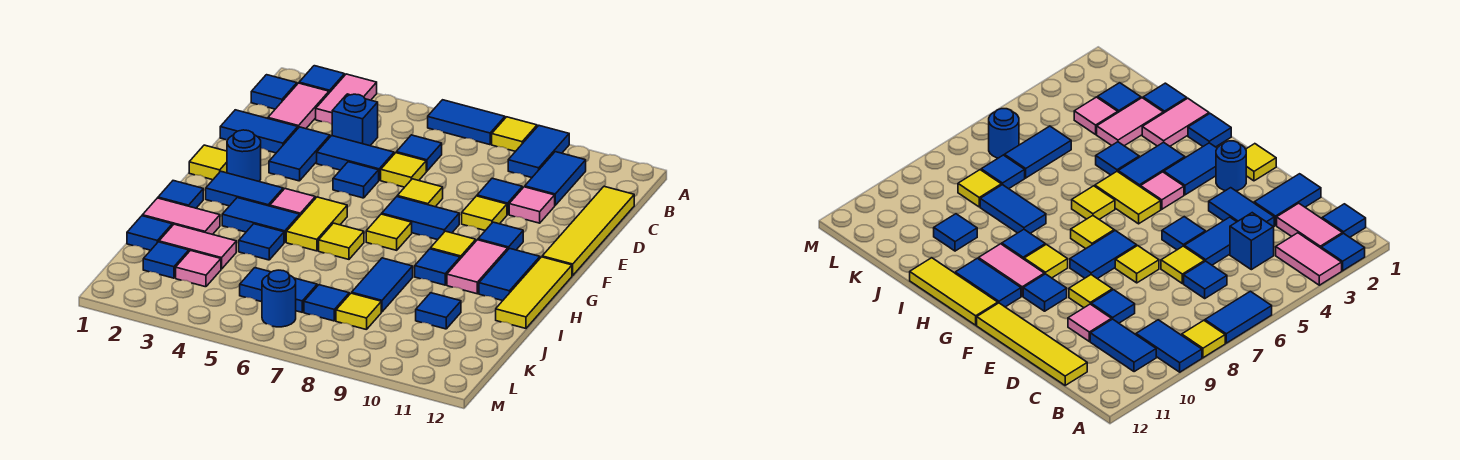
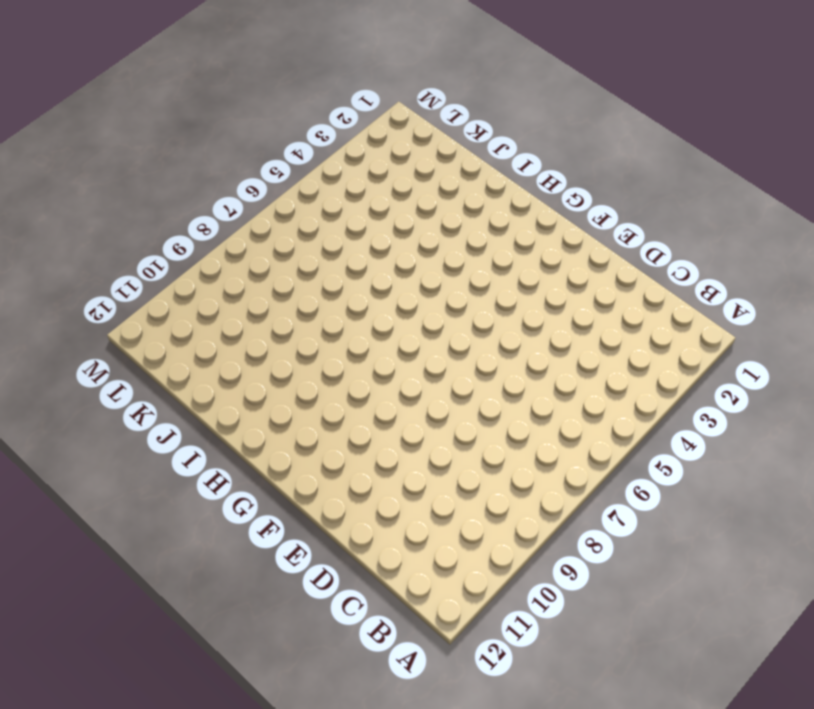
none -> blue 1x1 tile [299,66,345,93]
none -> pink 1x2 tile [316,74,377,124]
none -> blue 1x2 tile [428,100,505,145]
none -> yellow 1x1 tile [492,117,537,151]

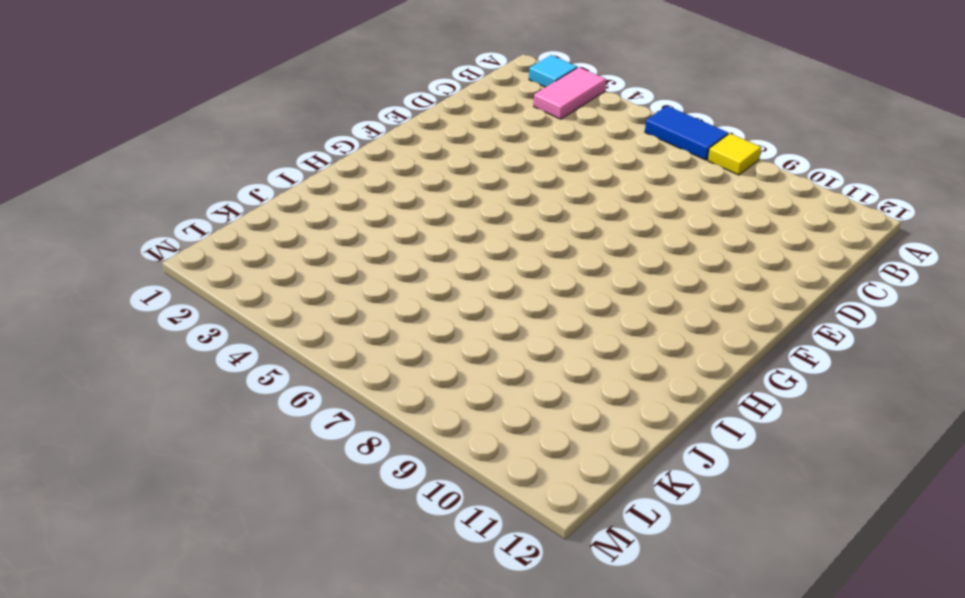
cyan 1x1 tile [529,55,577,87] -> blue 1x1 tile [299,66,345,93]
none -> blue 1x2 tile [508,126,569,178]
none -> blue 1x1 tile [251,75,297,109]
none -> pink 1x2 tile [268,83,329,129]
none -> blue 1x2 tile [525,152,586,205]

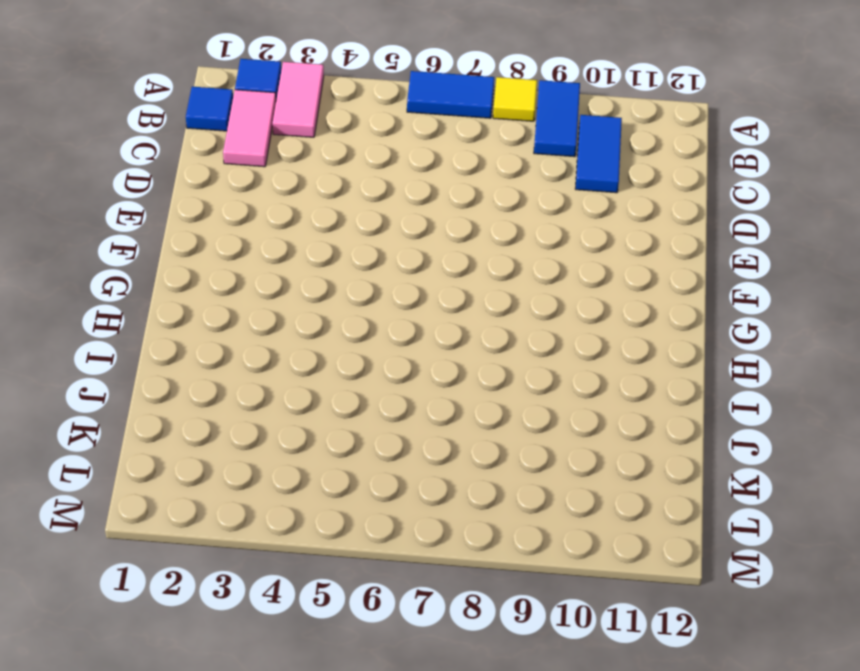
none -> blue 1x1 brick [332,94,378,146]
none -> blue 1x1 tile [396,135,442,171]
none -> yellow 1x4 tile [542,186,634,276]
none -> blue 1x2 tile [220,110,298,153]

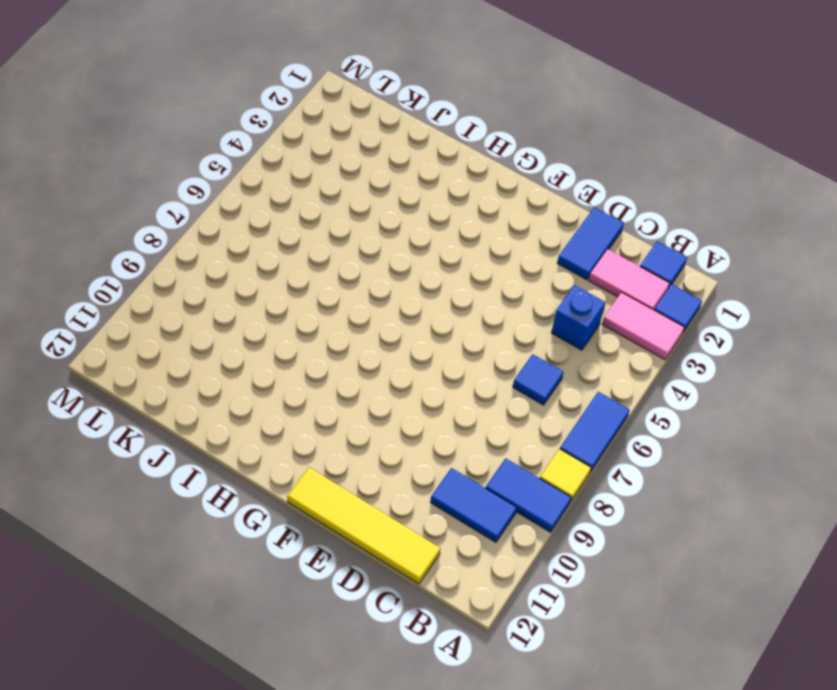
none -> blue 1x2 tile [269,127,330,181]
none -> blue 1x2 tile [317,136,394,180]
none -> yellow 1x1 tile [381,153,426,187]
none -> blue 1x1 tile [477,178,522,215]

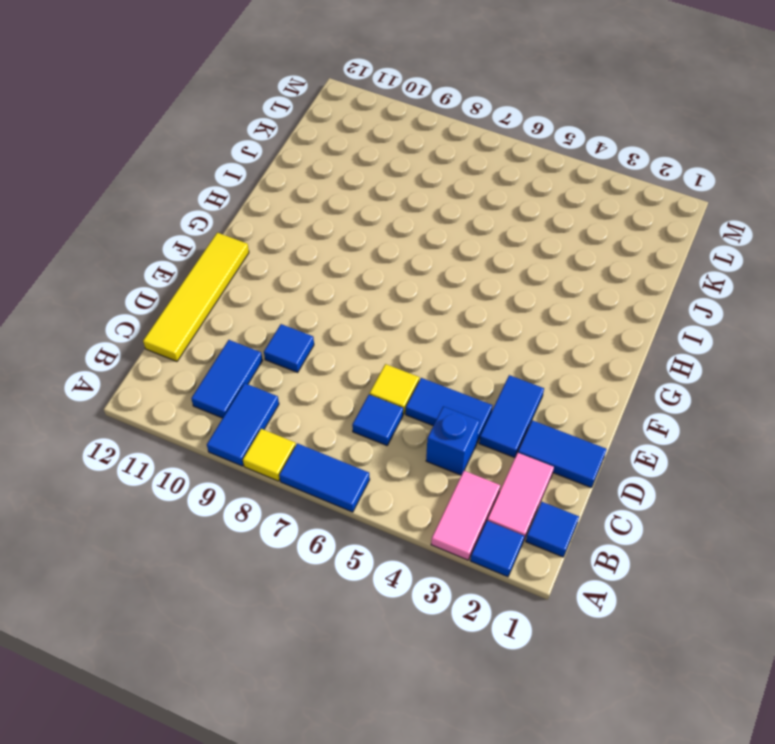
none -> pink 1x1 tile [509,187,555,223]
none -> blue 1x1 tile [333,162,379,198]
none -> yellow 1x1 tile [397,179,443,207]
none -> yellow 1x1 tile [462,196,507,230]

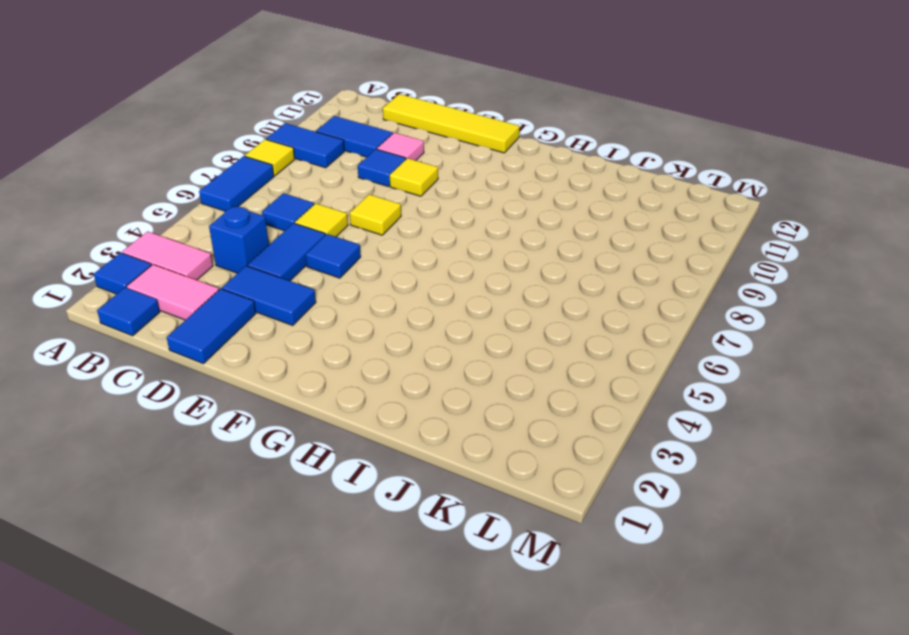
none -> yellow 1x1 tile [189,145,227,180]
none -> blue 1x1 round brick [227,130,261,181]
none -> blue 1x2 tile [382,197,459,240]
none -> blue 1x1 tile [478,222,523,250]

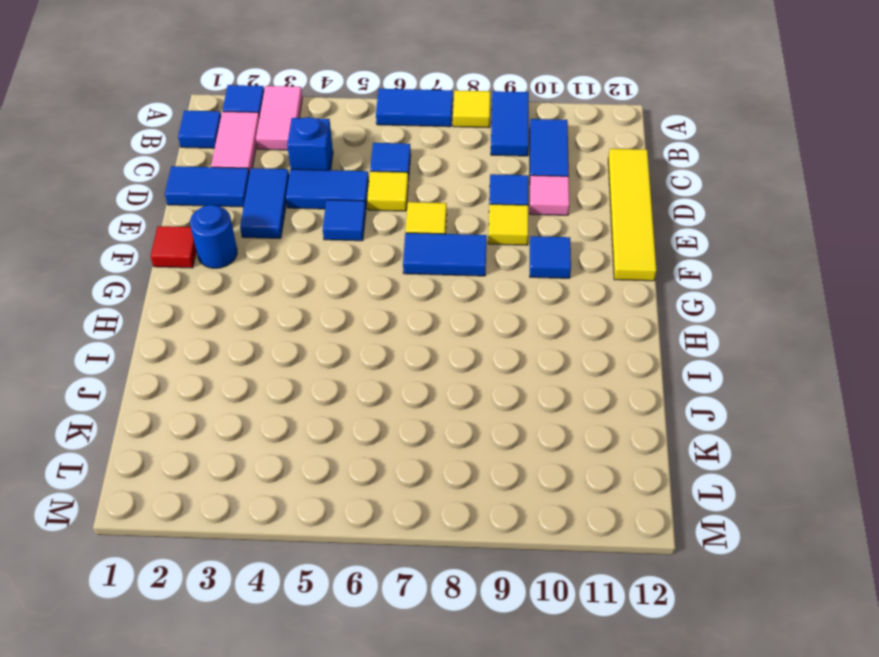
red 1x1 tile [151,226,196,268] -> yellow 1x1 tile [189,145,227,180]
none -> blue 1x2 tile [206,171,283,206]
none -> pink 1x1 tile [270,189,315,215]
none -> yellow 1x2 tile [286,197,347,251]
none -> yellow 1x1 tile [366,214,412,250]

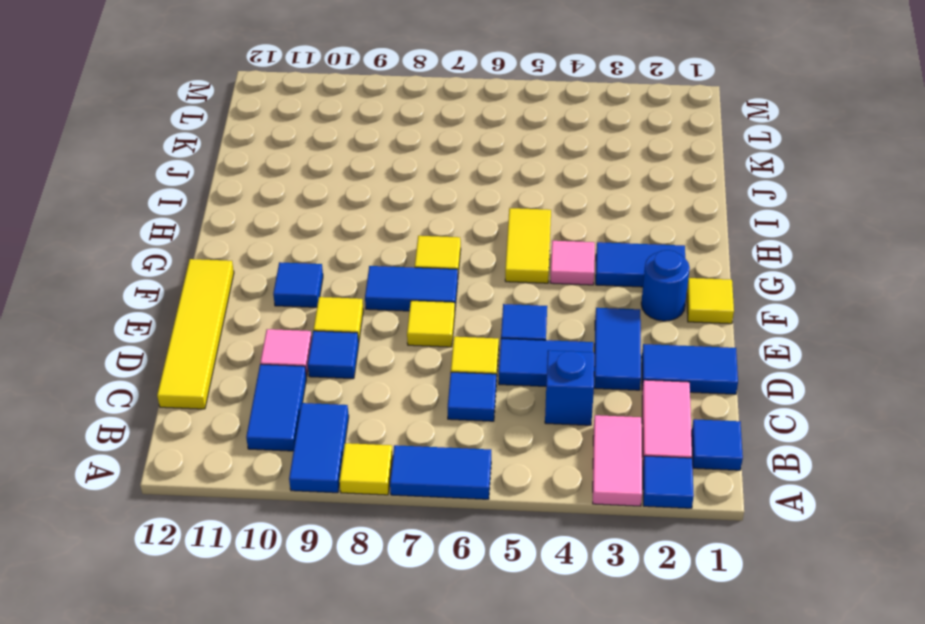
none -> yellow 1x1 tile [430,231,476,259]
none -> pink 1x2 tile [447,240,508,294]
none -> blue 1x2 tile [479,248,540,301]
none -> yellow 1x3 tile [496,257,572,328]

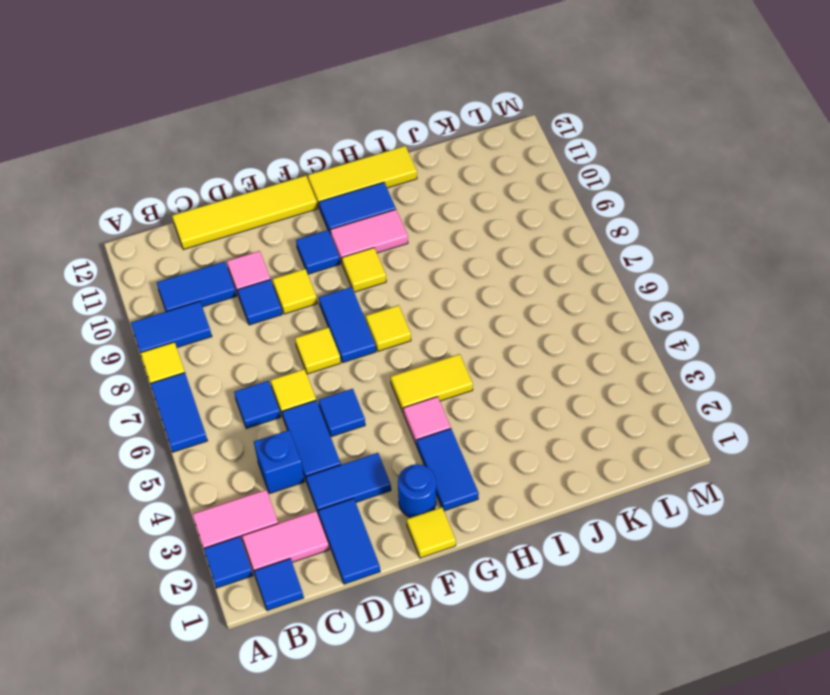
none -> blue 1x1 tile [158,181,203,208]
none -> blue 1x2 tile [222,198,300,242]
none -> yellow 1x1 tile [319,223,364,259]
none -> blue 1x1 tile [415,249,460,285]

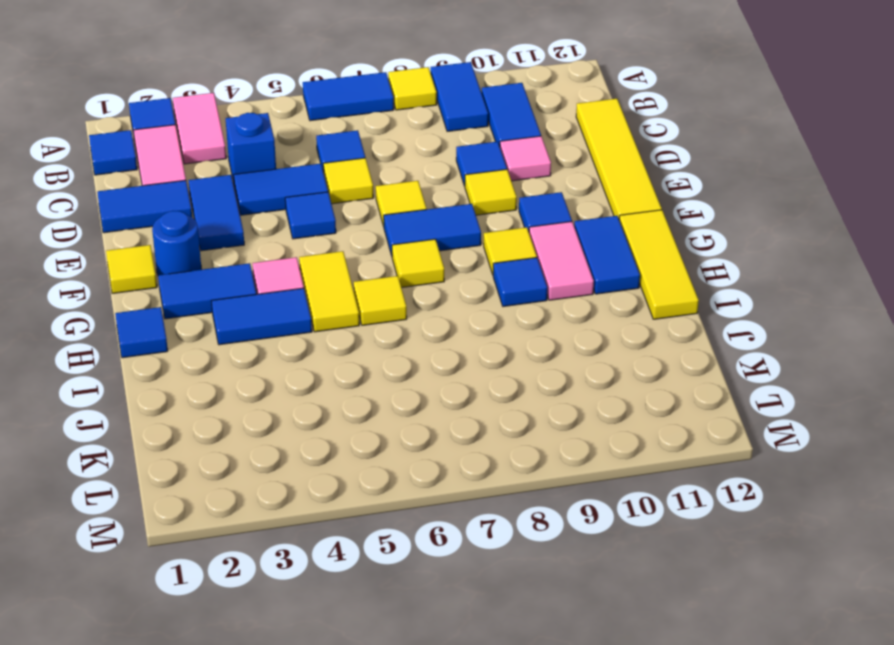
none -> pink 1x2 tile [142,198,220,235]
none -> blue 1x1 tile [239,224,284,260]
none -> blue 1x2 tile [352,258,413,312]
none -> blue 1x1 tile [127,216,172,250]

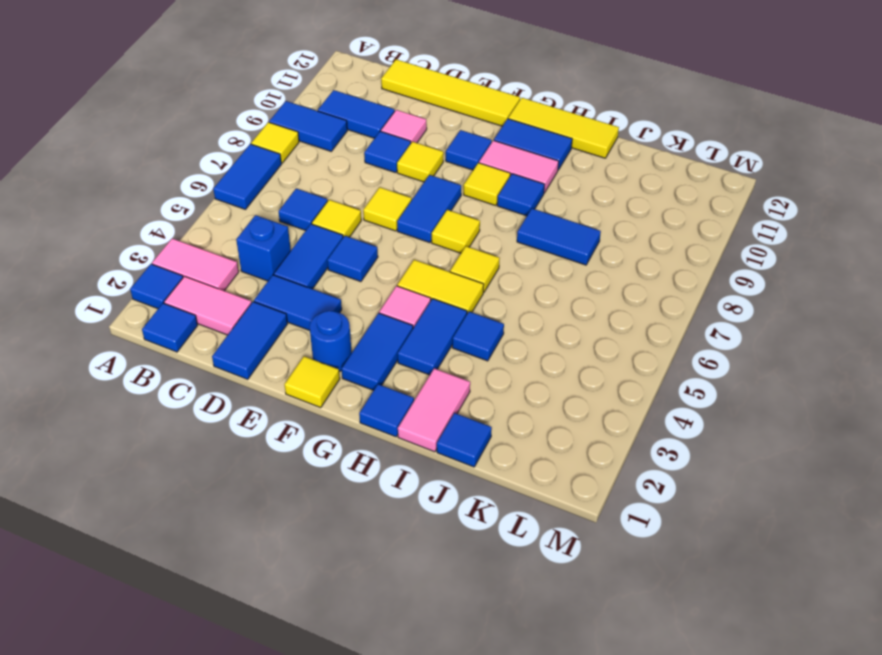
none -> pink 1x2 tile [159,224,236,269]
none -> blue 1x1 tile [416,293,461,329]
none -> blue 1x1 tile [143,242,189,278]
none -> pink 1x1 tile [176,251,221,287]

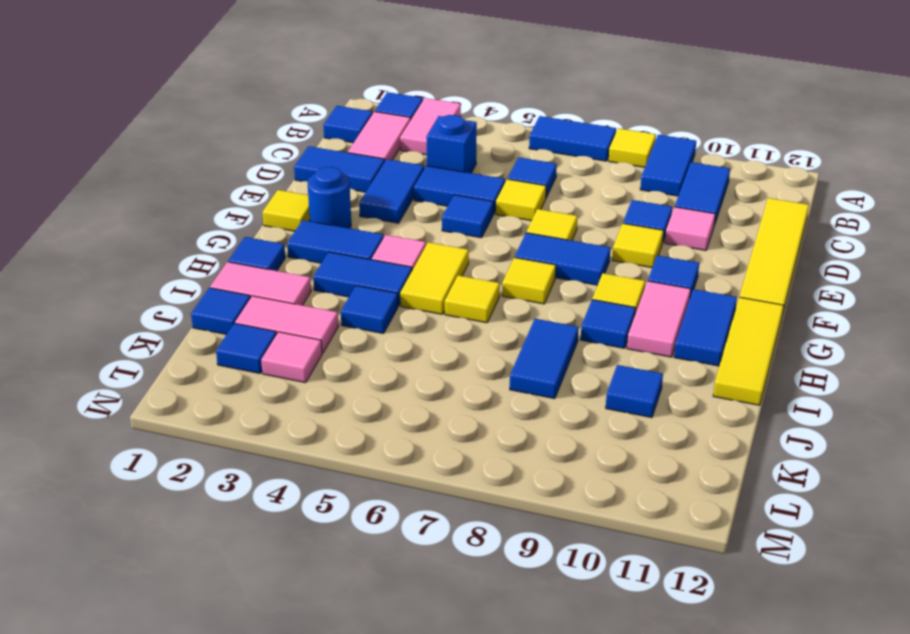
none -> blue 1x2 tile [240,268,317,312]
none -> blue 1x1 tile [304,285,349,321]
none -> yellow 1x1 tile [336,293,381,330]
none -> blue 1x1 round brick [262,270,296,327]

